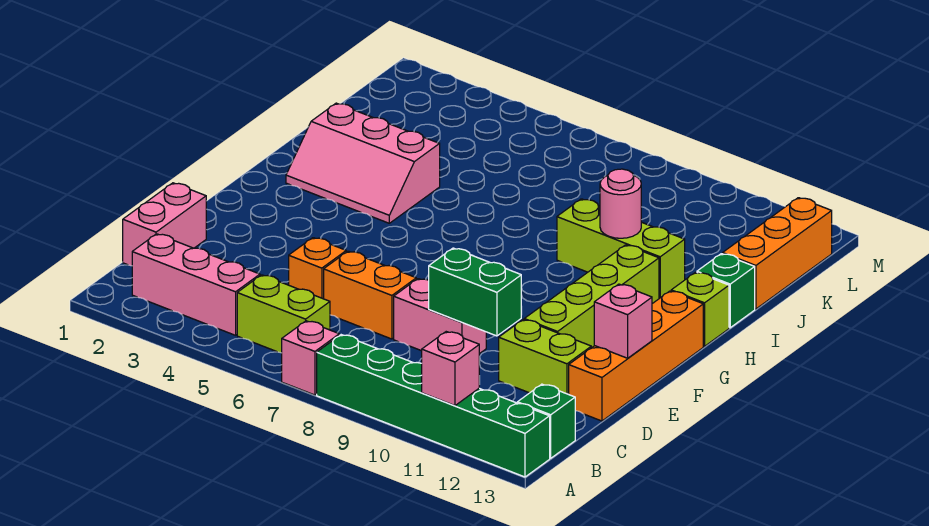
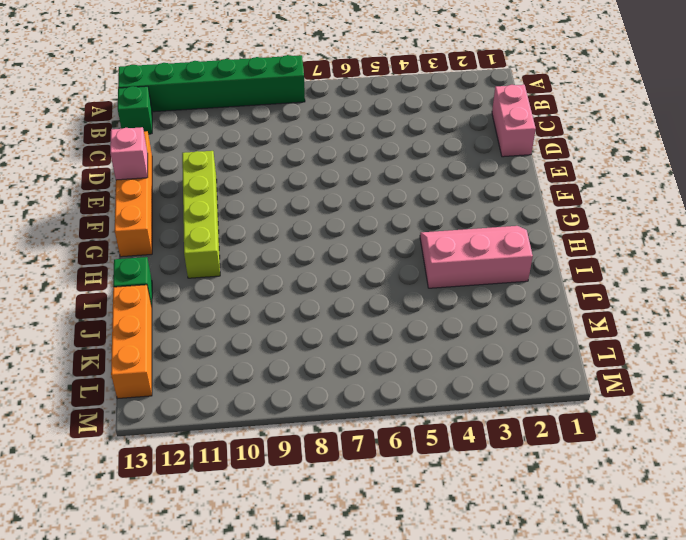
none -> pink 1x1 brick [282,321,339,395]
none -> pink 1x3 brick [132,234,260,335]
none -> lime 1x2 brick [237,275,330,353]

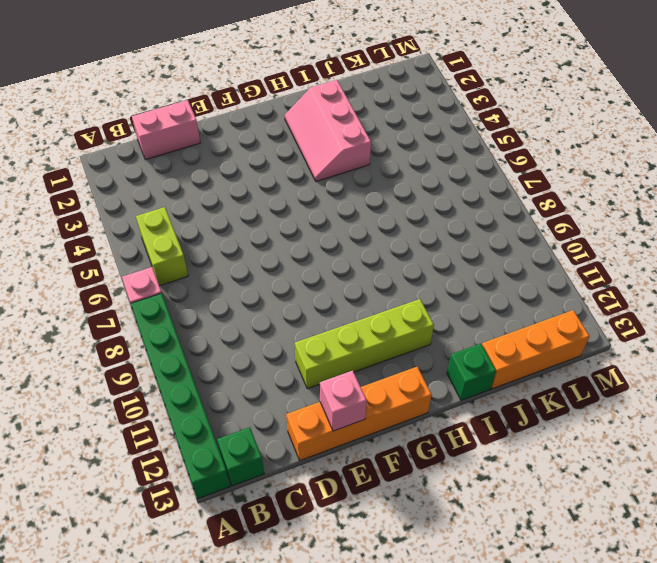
none -> pink 1x3 brick [132,234,260,335]
none -> orange 1x1 brick [289,238,346,299]
none -> orange 1x2 brick [324,251,416,339]

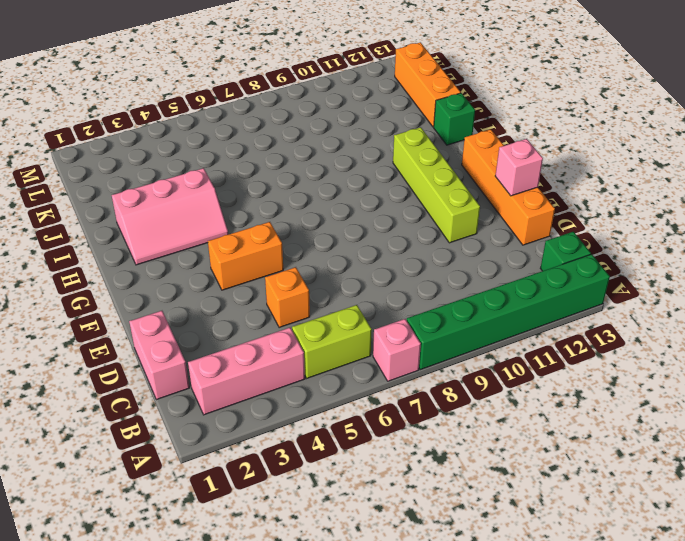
orange 1x2 brick [208,222,283,290] -> orange 1x2 brick moved to [324,251,416,339]
none -> pink 1x2 brick [394,279,486,354]
none -> lime 1x2 brick [499,320,591,394]
none -> lime 1x1 brick [671,272,729,346]

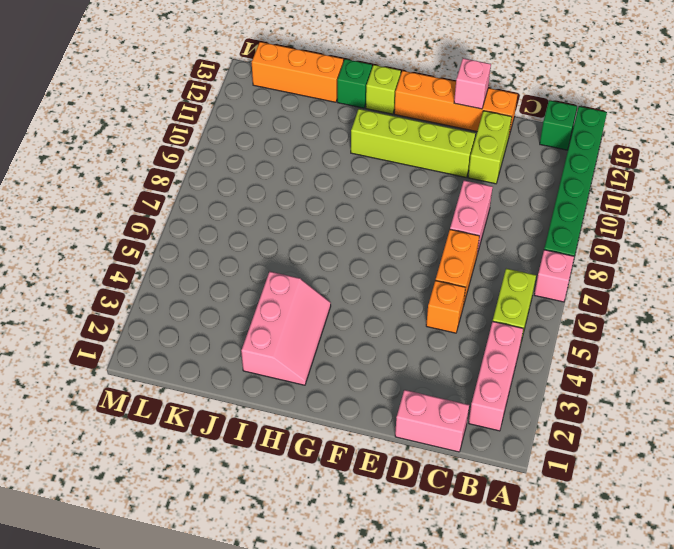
none -> lime 1x3 brick [557,199,685,298]
none -> pink 1x1 brick [422,332,479,406]
none -> green 1x2 brick [429,248,521,336]

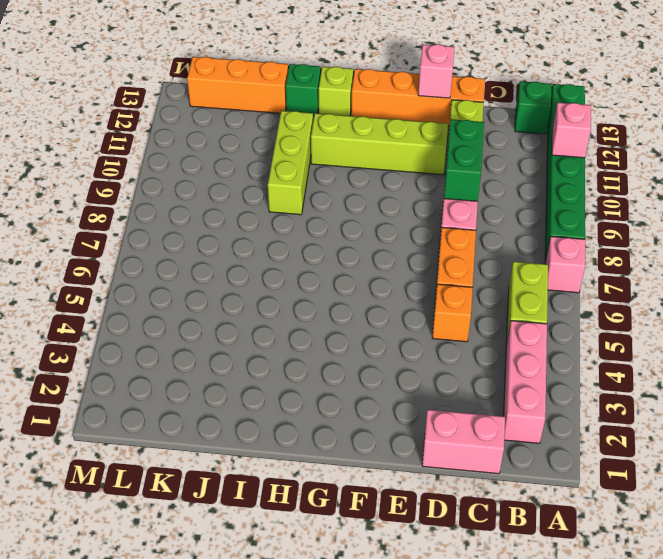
none -> pink 2x3 slope [286,103,440,223]
none -> pink 1x1 round brick [600,169,641,238]

